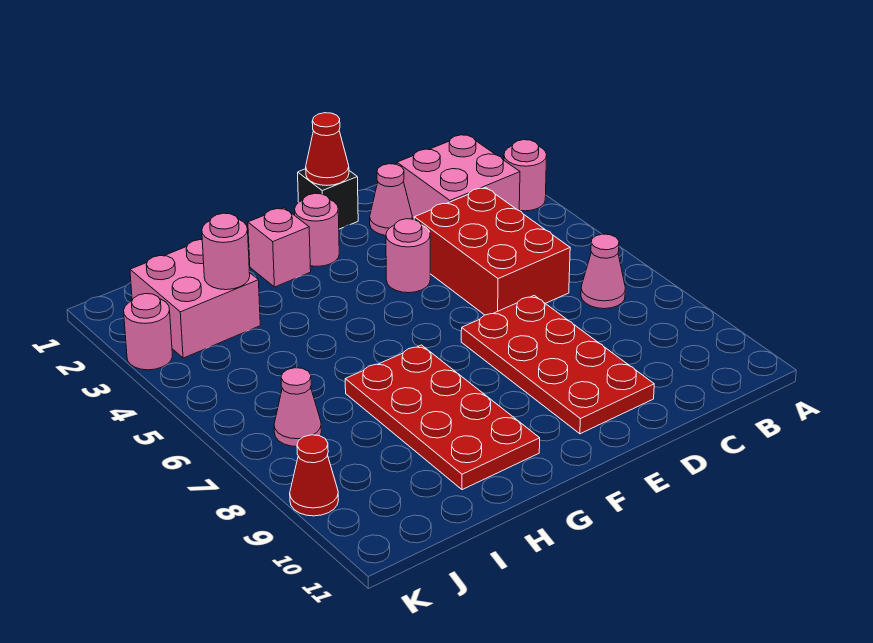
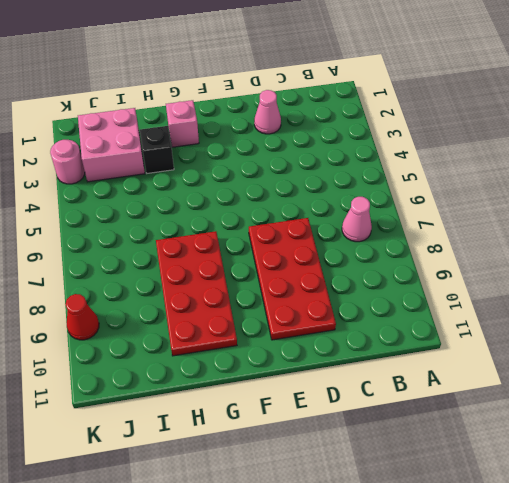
black 1x1 brick [140,126,174,173] -> black 1x1 brick moved to [298,169,358,229]
none -> pink 1x1 round brick [504,140,547,211]
none -> pink 2x2 brick [397,134,520,219]
none -> red 2x3 brick [414,187,570,315]

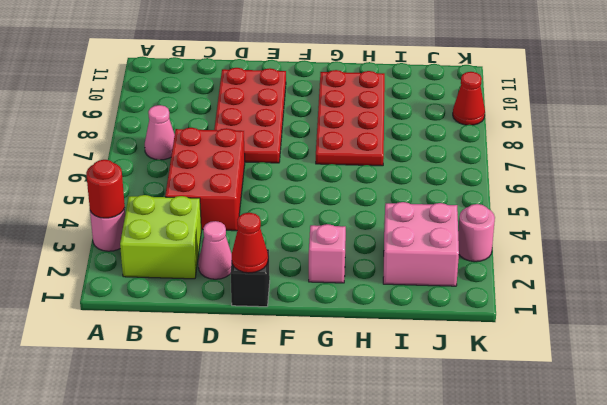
red 1x1 round brick [86,160,125,218] -> none
lime 2x2 brick [120,195,201,279] -> pink 2x2 brick [397,134,520,219]
none -> pink 1x1 round brick [386,219,430,293]
none -> pink 1x1 round brick [295,193,339,266]
none -> pink 1x1 cone [274,368,322,447]

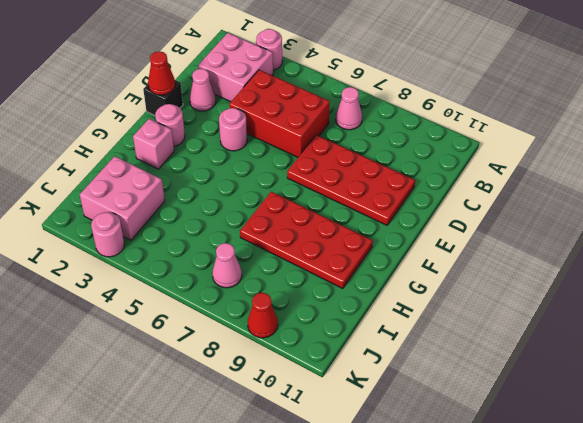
none -> pink 1x1 round brick [202,213,250,290]

